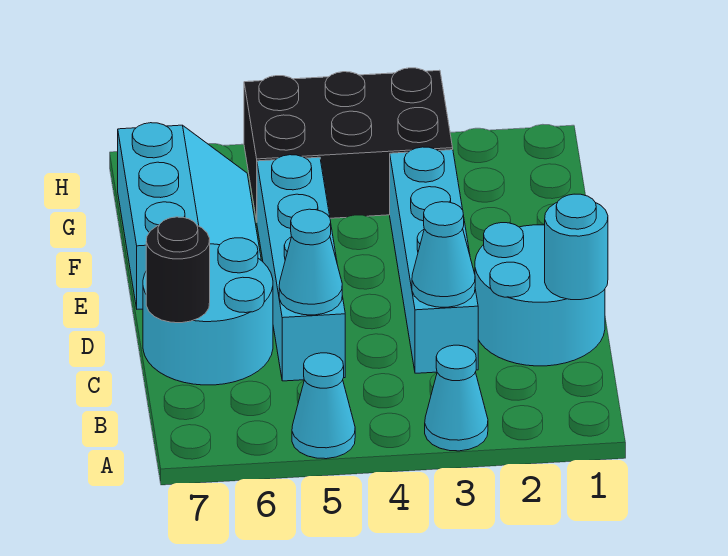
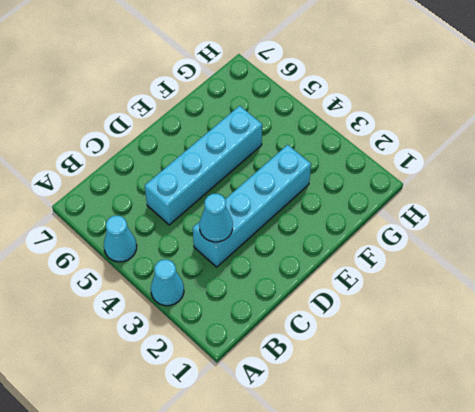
none -> cyan 2x2 round brick [475,223,605,366]
none -> cyan 2x2 round brick [143,238,273,385]
none -> cyan 2x3 slope [118,123,261,309]

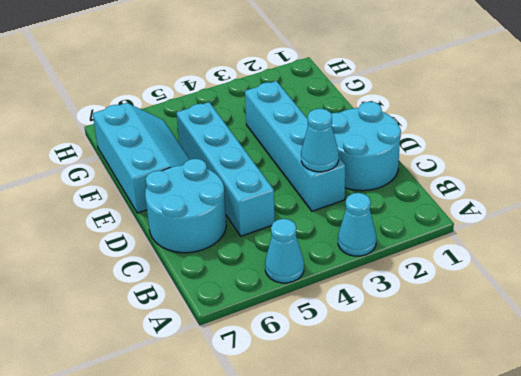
none -> black 2x3 brick [244,68,453,221]
none -> cyan 1x1 round brick [545,194,608,300]
none -> cyan 1x1 cone [279,209,342,315]

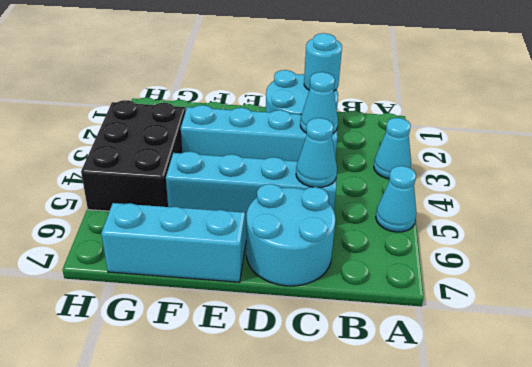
none -> black 1x1 round brick [146,217,210,323]

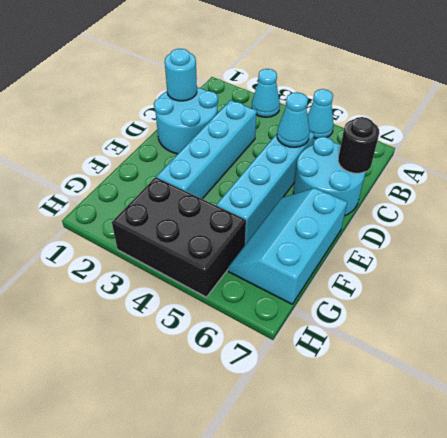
none -> cyan 1x1 cone [412,202,475,307]

